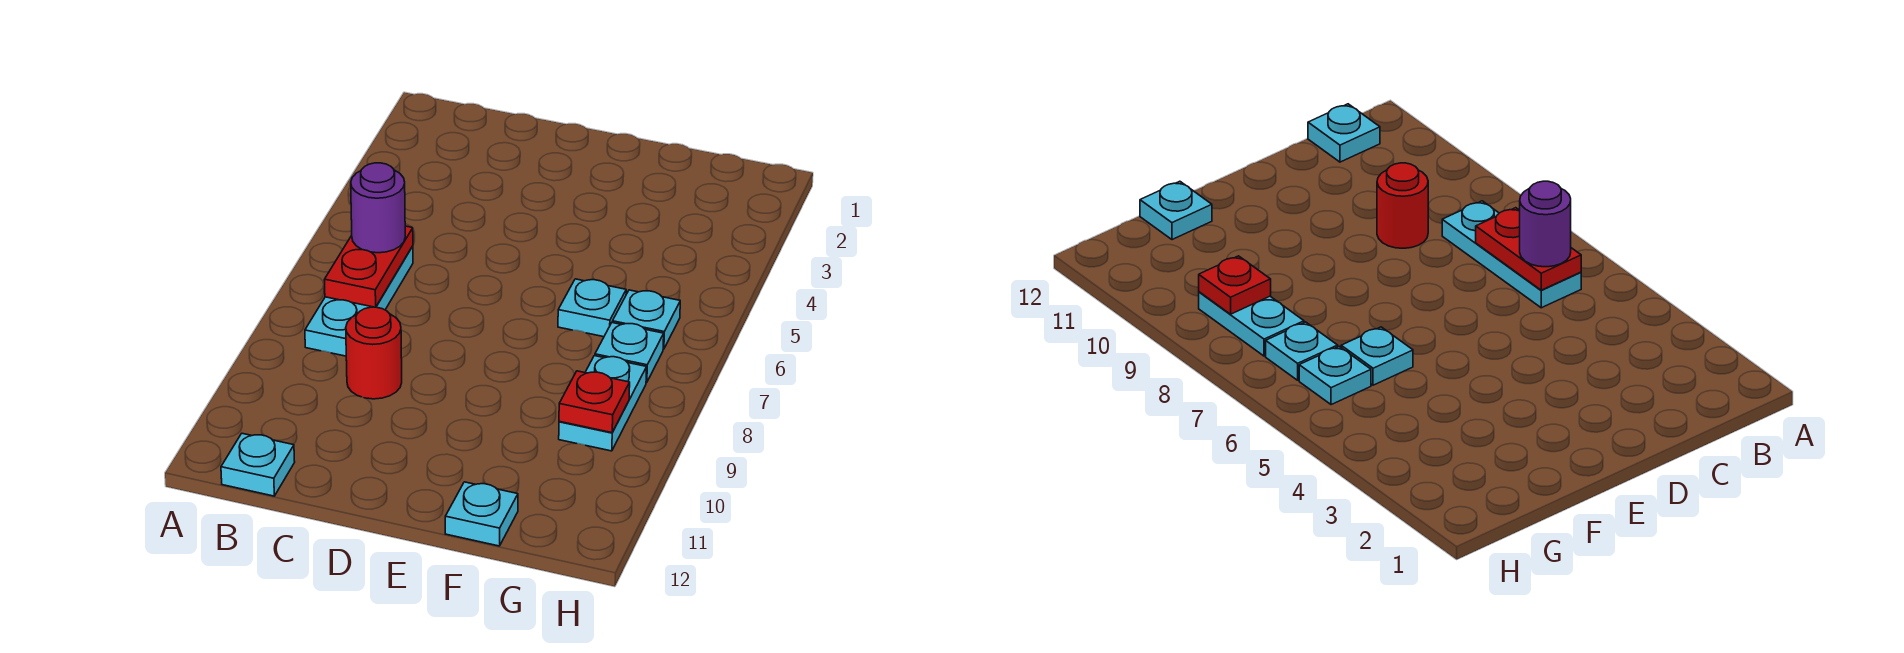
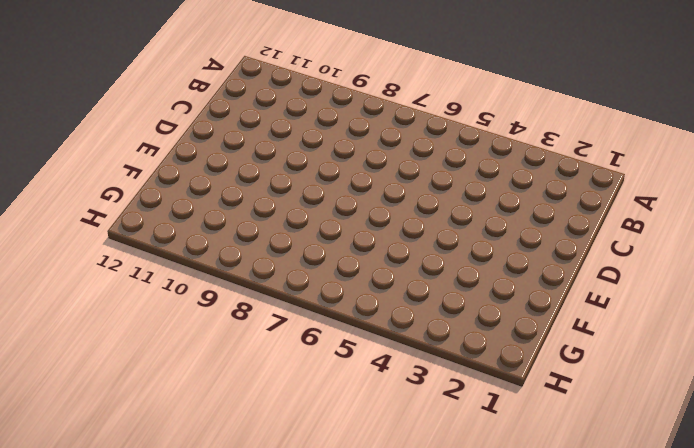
none -> cyan 1x3 plate [305,246,413,356]
none -> cyan 1x1 plate [221,433,295,496]

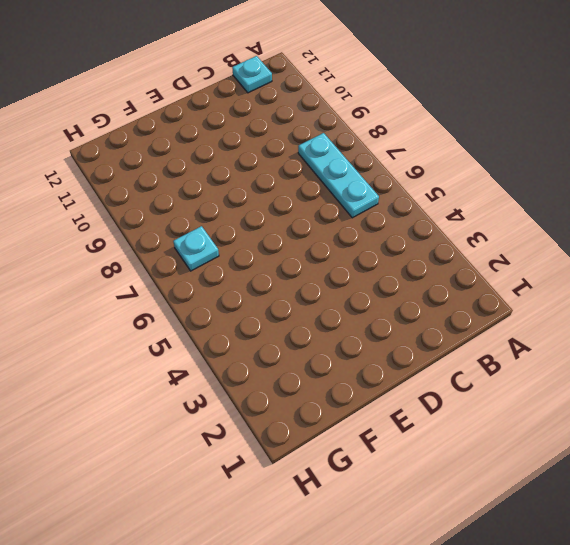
none -> red 1x1 round brick [346,307,402,399]
none -> cyan 1x1 plate [558,279,626,337]

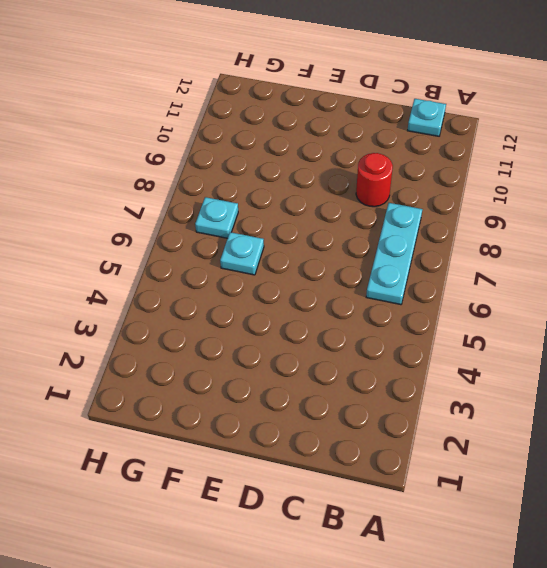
none -> cyan 1x1 plate [445,482,518,546]
none -> cyan 1x1 plate [612,290,680,349]

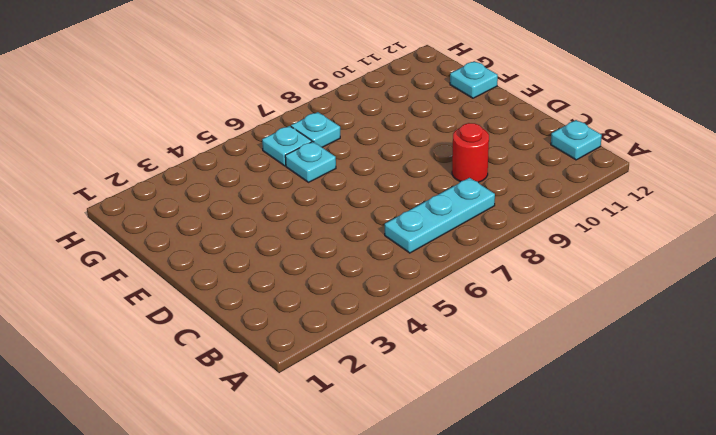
none -> cyan 1x2 plate [559,356,647,451]
none -> red 1x2 plate [324,226,413,307]

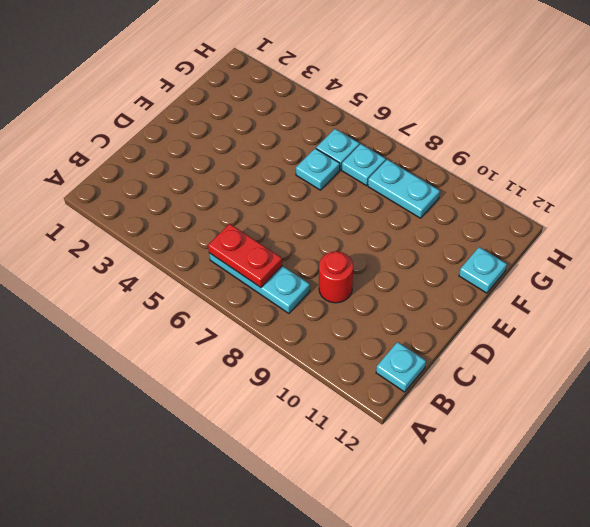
none -> red 1x1 plate [559,371,630,433]
none -> purple 1x1 round brick [351,163,405,253]

